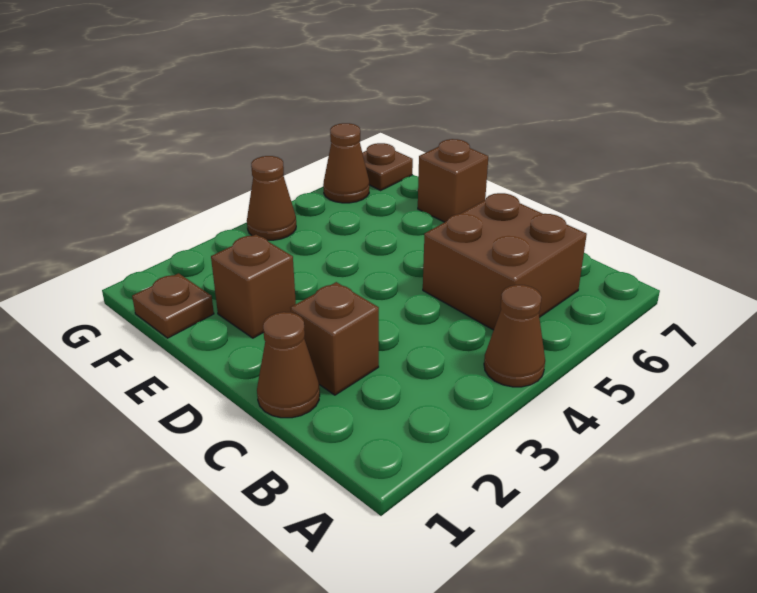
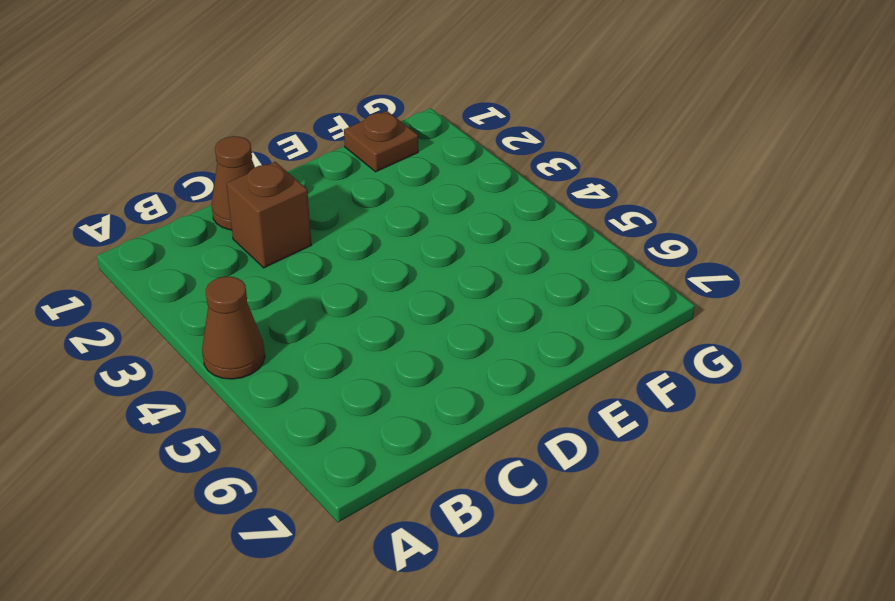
none -> brown 2x2 brick [423,193,587,330]
none -> brown 1x1 brick [211,235,296,338]

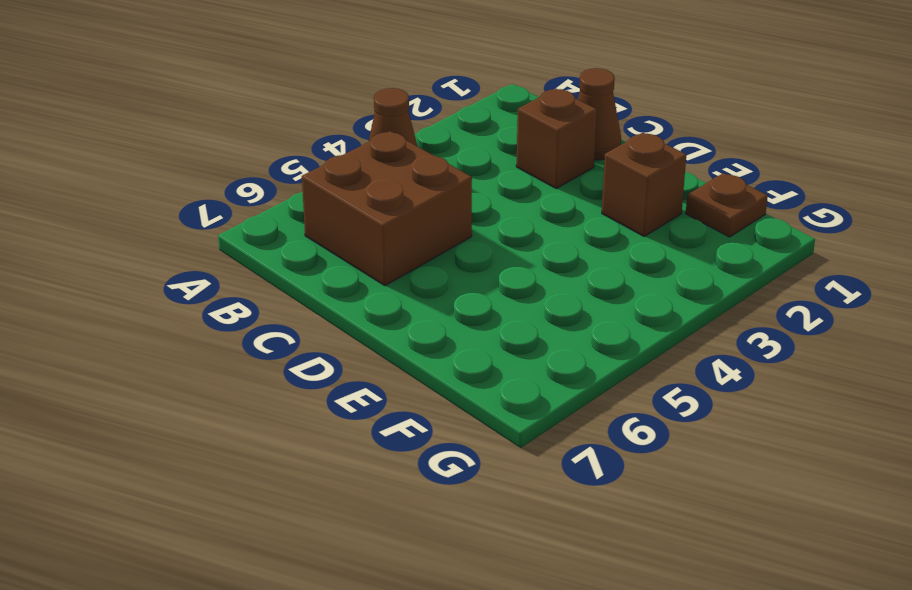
none -> brown 1x1 brick [418,139,488,222]
none -> brown 1x1 cone [247,156,296,240]

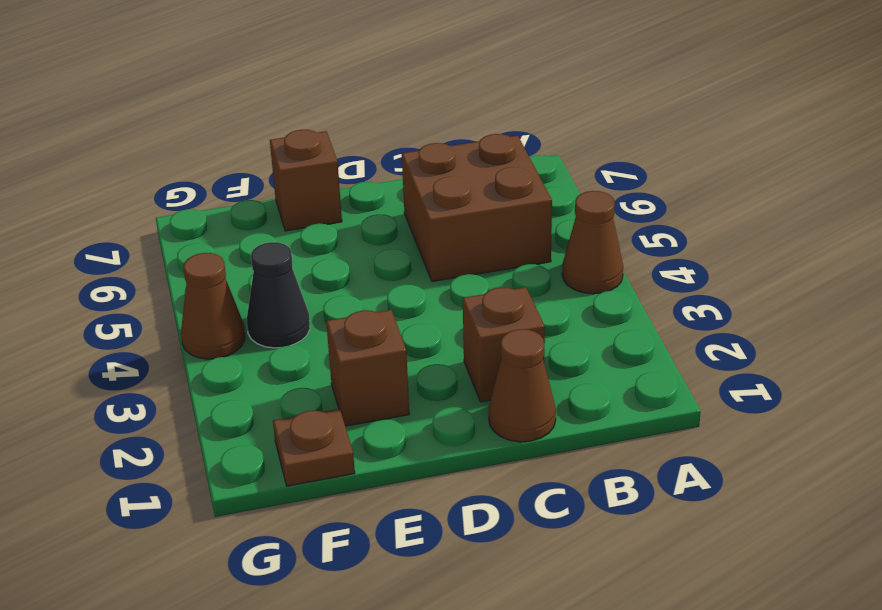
black 1x1 cone [247,242,310,348] -> none
none -> brown 1x1 cone [323,123,369,203]
none -> brown 1x1 plate [362,143,413,190]

